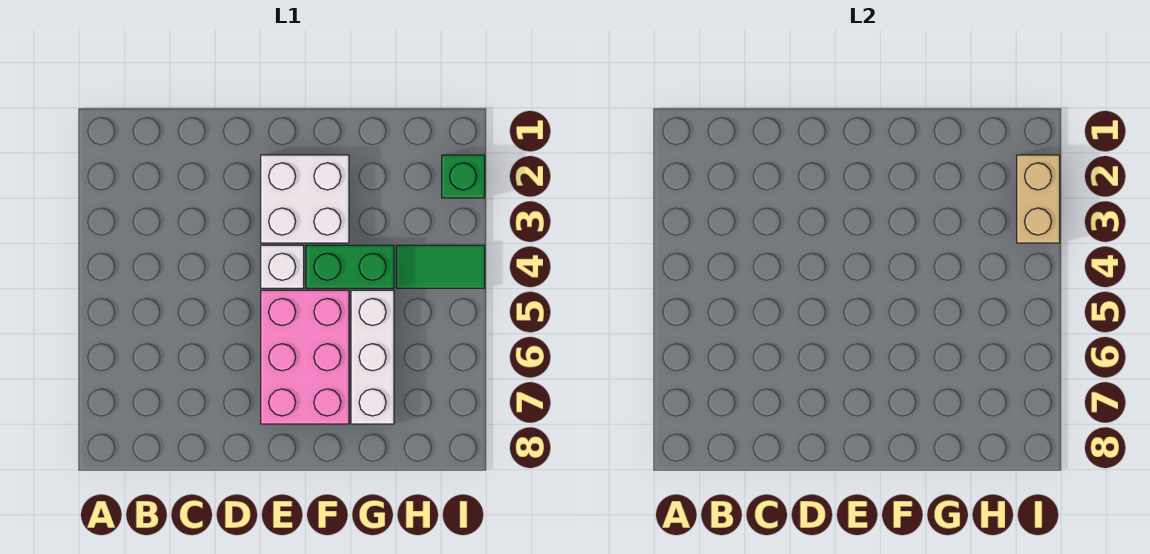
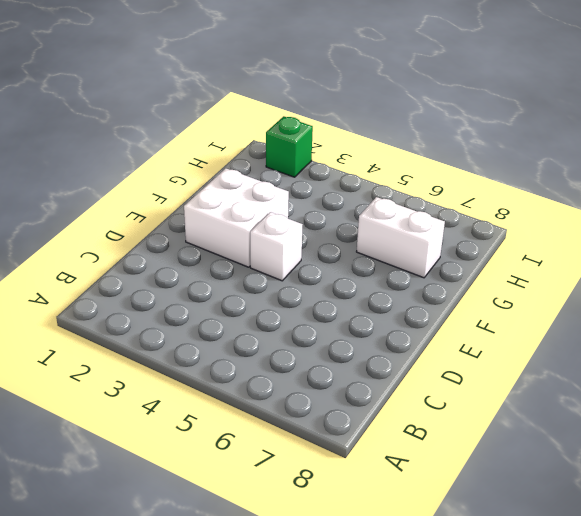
white 1x2 brick [357,197,445,278] -> white 1x3 brick [351,290,394,424]
none -> pink 2x3 brick [261,290,349,424]
none -> green 1x2 brick [306,245,394,288]

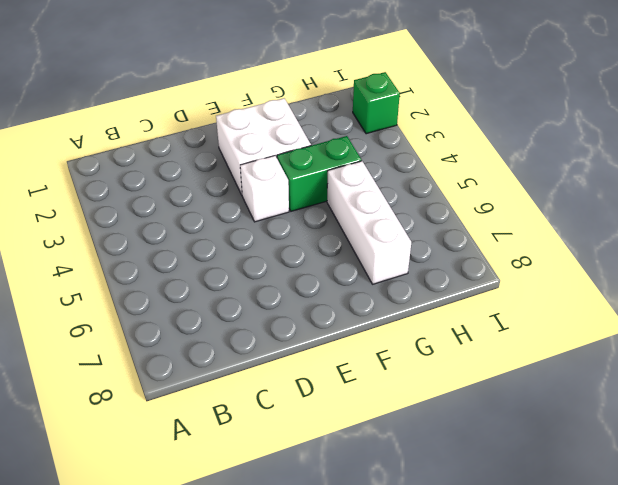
none -> pink 2x3 brick [261,290,349,424]
none -> green 1x2 tile [396,245,485,288]

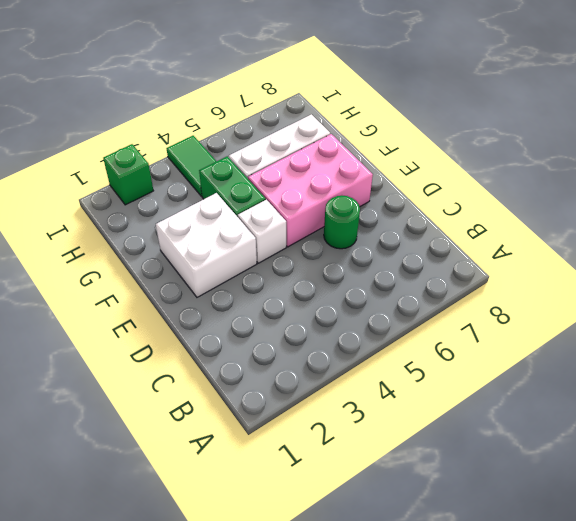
green 1x1 round brick [324,195,360,249] -> none
none -> tan 1x2 brick [1017,155,1060,243]

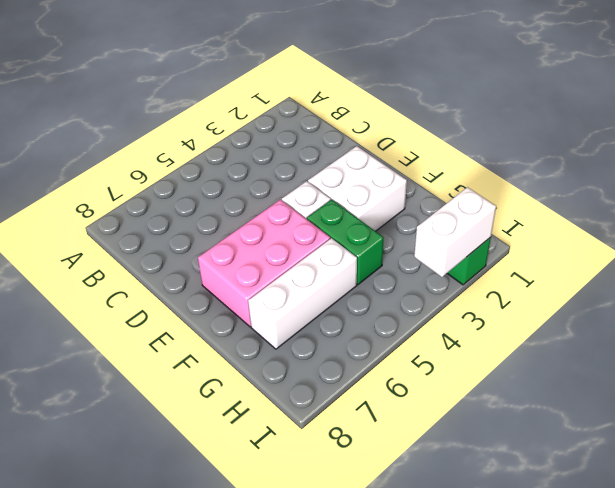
white 1x2 brick [414,187,496,277] -> tan 1x2 brick [1017,155,1060,243]
none -> green 1x2 tile [396,245,485,288]

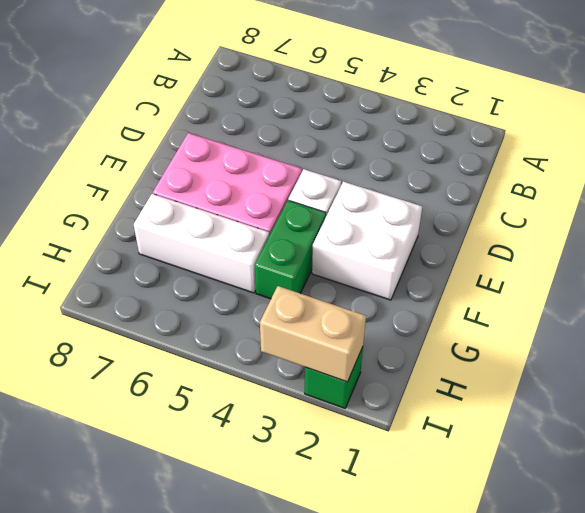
none -> green 1x2 tile [396,245,485,288]

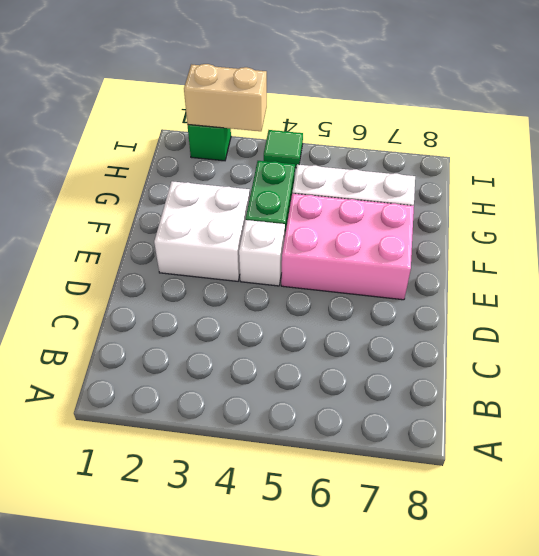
green 1x1 tile [264,130,303,168] -> green 1x2 tile [396,245,485,288]

